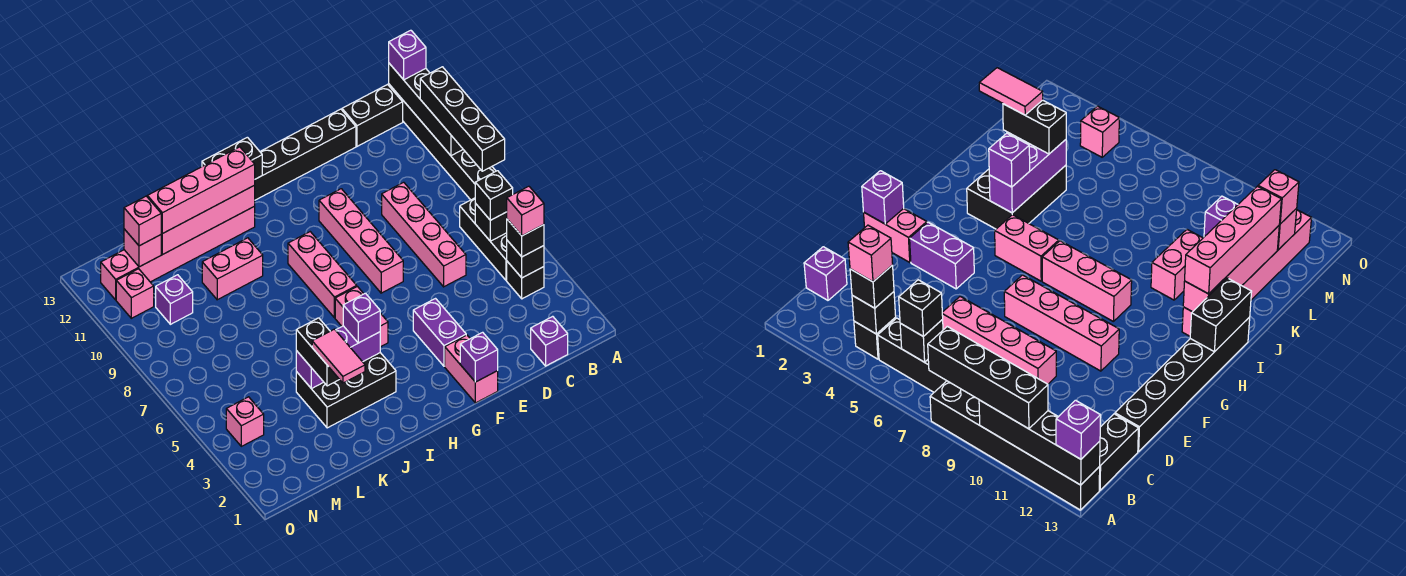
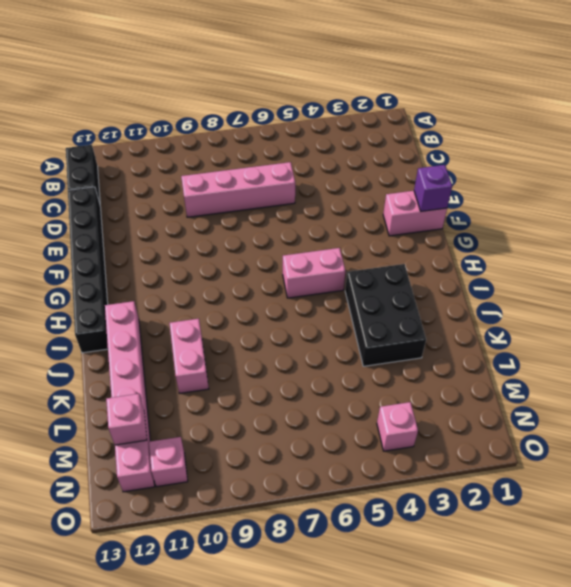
none -> black 1x6 brick [389,84,496,200]
none -> black 1x1 brick [507,261,544,299]
none -> black 1x3 brick [460,198,507,281]
none -> purple 1x1 brick [531,316,568,366]

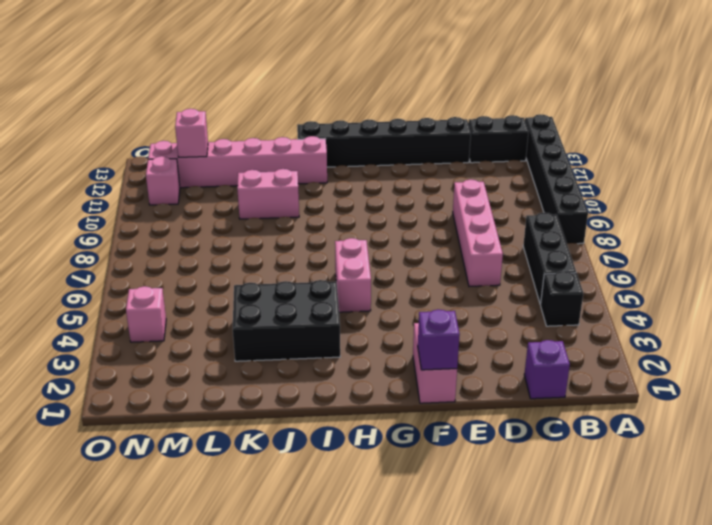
none -> purple 1x2 brick [413,299,466,366]
none -> pink 1x4 brick [319,189,403,293]
none -> pink 1x3 brick [288,232,357,318]
none -> purple 1x1 brick [156,275,193,324]

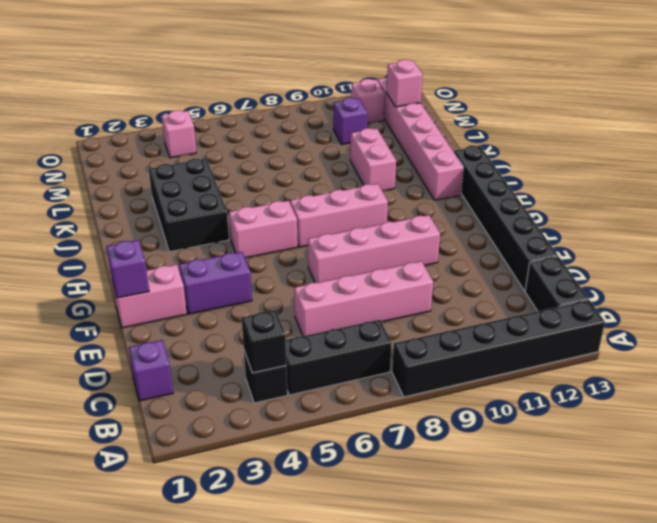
none -> black 1x4 brick [389,63,463,156]
none -> black 1x1 brick [475,203,507,241]
none -> black 1x2 brick [202,137,262,179]
none -> purple 1x3 brick [296,326,380,389]

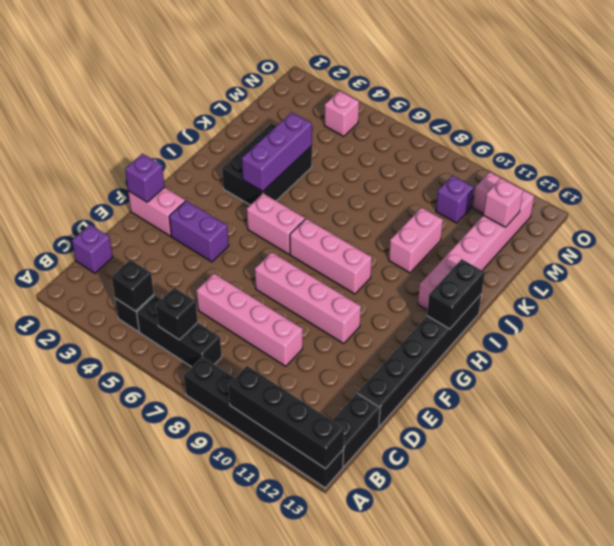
none -> pink 1x4 brick [161,185,255,255]
none -> black 1x4 brick [420,67,505,171]
none -> purple 1x1 brick [389,30,426,80]
none -> black 1x1 brick [507,219,544,257]

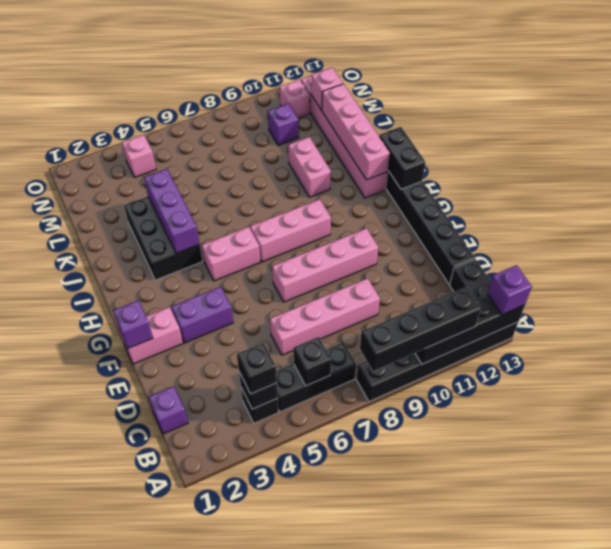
none -> black 1x1 brick [475,171,513,220]
none -> purple 1x1 brick [343,293,380,343]
none -> pink 1x4 brick [147,147,255,234]
none -> black 1x2 brick [296,318,340,386]

